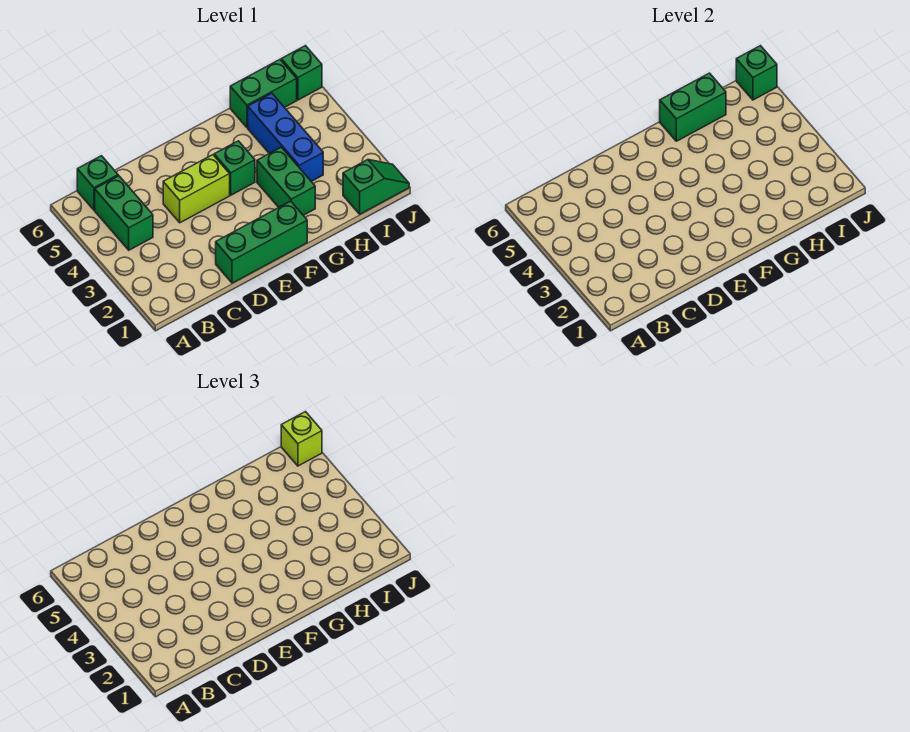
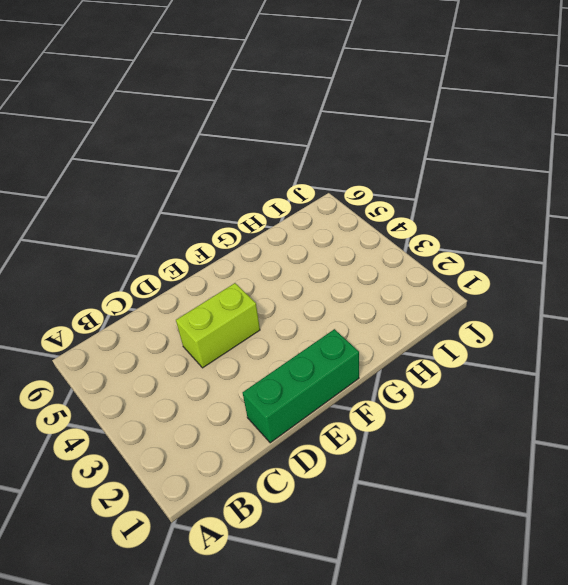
none -> green 1x2 brick [95,176,153,250]
none -> green 1x1 brick [77,156,118,210]
none -> green 1x1 brick [214,141,255,195]

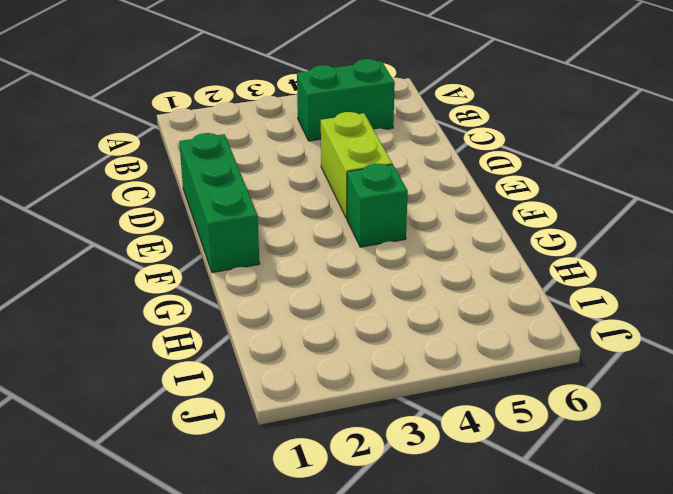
none -> green 1x1 brick [77,156,118,210]
none -> green 1x2 brick [257,147,315,215]
none -> blue 1x3 brick [248,93,323,181]

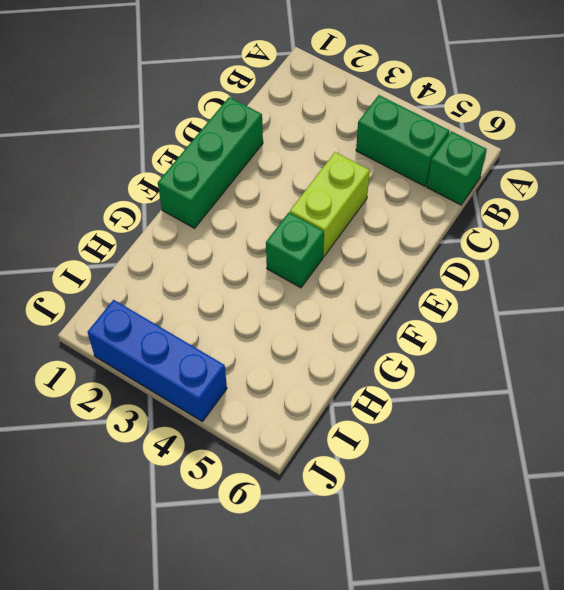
blue 1x3 brick [88,300,227,421] -> blue 1x3 brick moved to [248,93,323,181]
none -> green 1x2 brick [257,147,315,215]
none -> green 1x2 brick [230,60,297,127]
none -> green 1x2 slope [343,160,409,214]

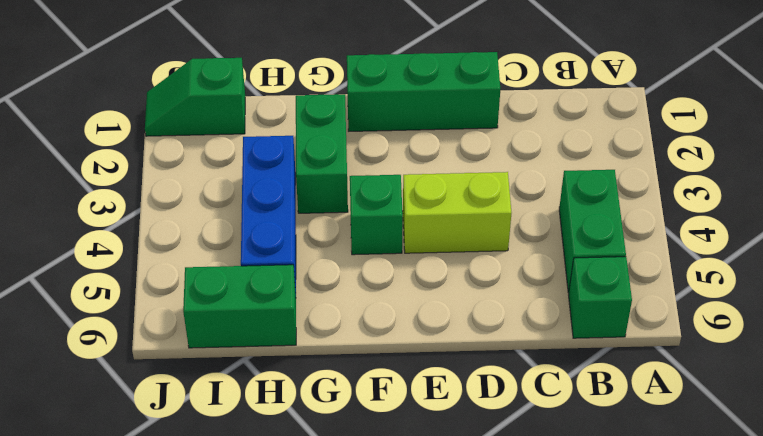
none -> green 1x1 brick [281,46,322,100]
none -> green 1x2 brick [660,73,726,141]
none -> green 1x1 brick [736,46,777,100]

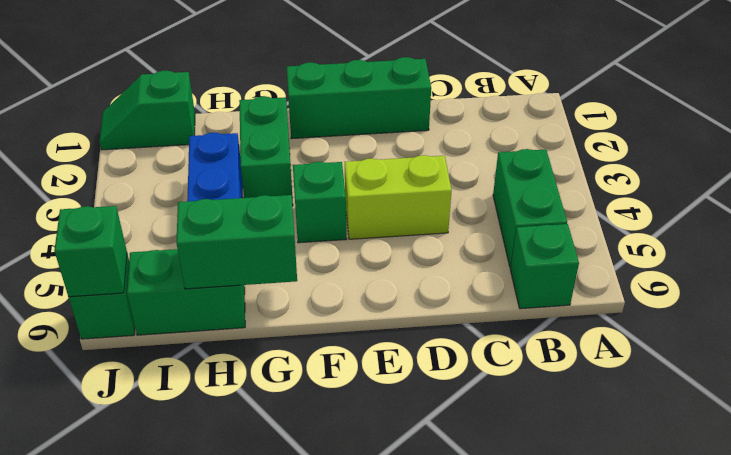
none -> lime 1x1 brick [281,412,322,466]

